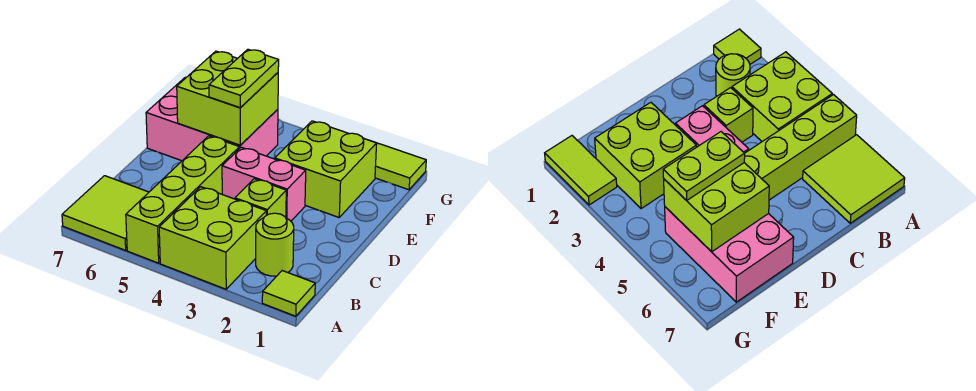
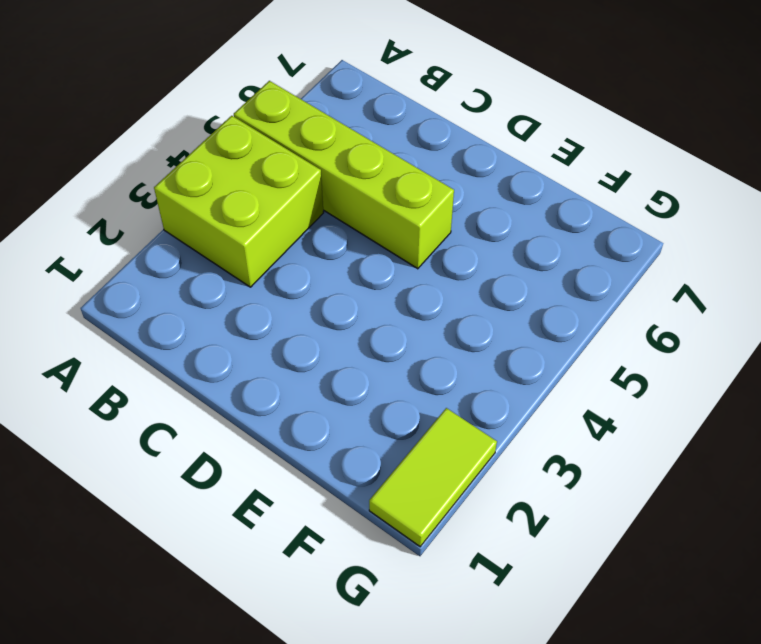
none -> lime 1x1 tile [262,271,315,316]
none -> lime 2x2 tile [62,176,149,250]
none -> lime 1x1 round brick [256,213,294,276]

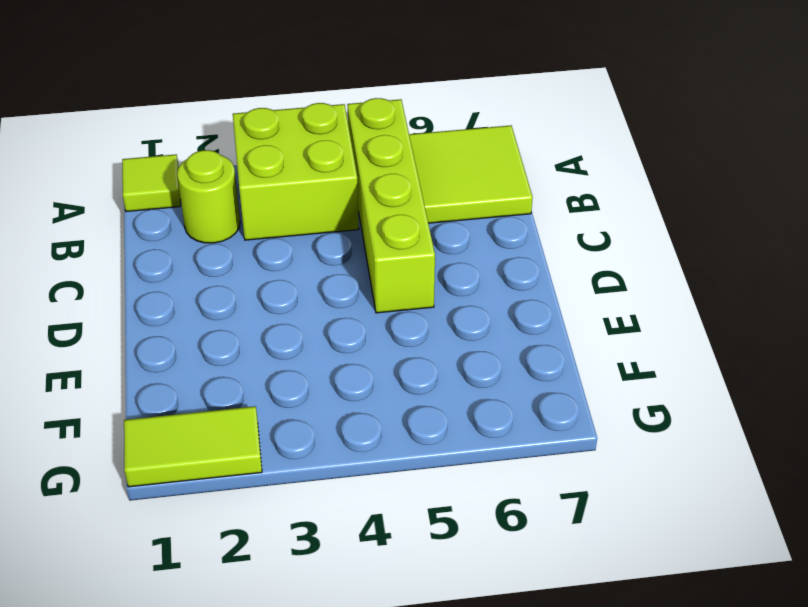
none -> lime 1x1 brick [235,179,286,217]
none -> pink 1x2 brick [222,147,306,221]
none -> lime 2x2 brick [275,121,377,217]

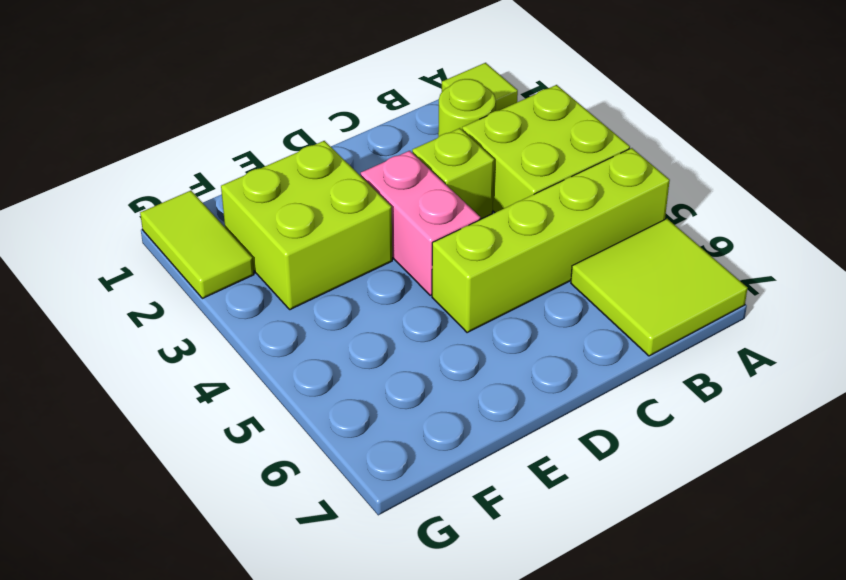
none -> pink 2x3 brick [146,78,278,161]
none -> lime 2x2 brick [177,51,278,145]
none -> lime 1x2 plate [209,49,279,108]

